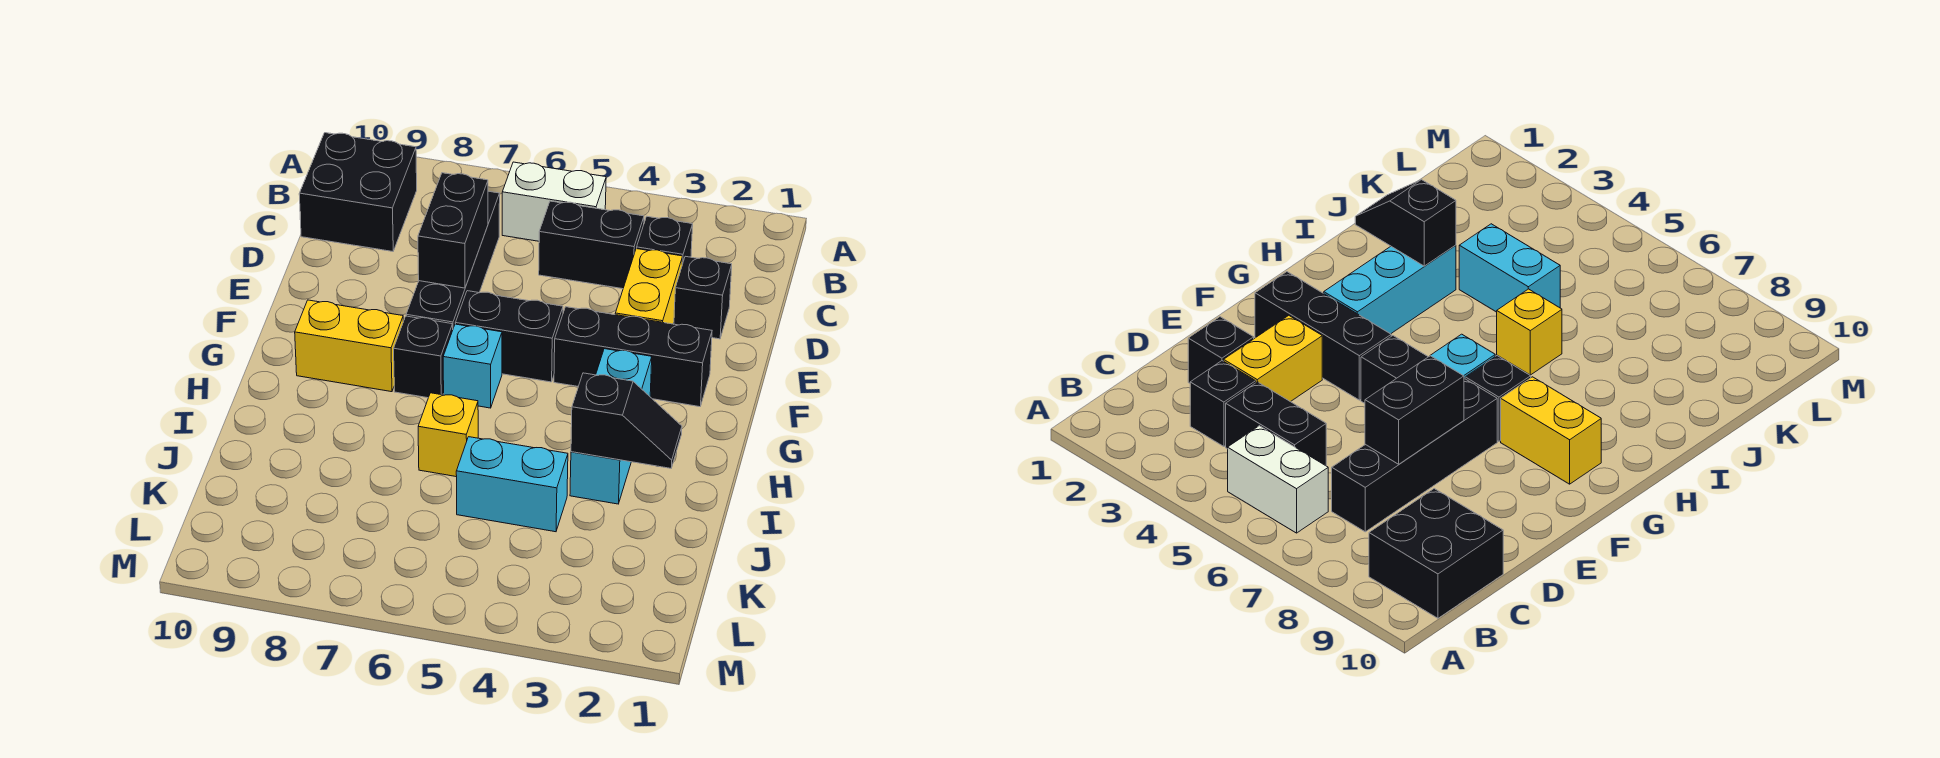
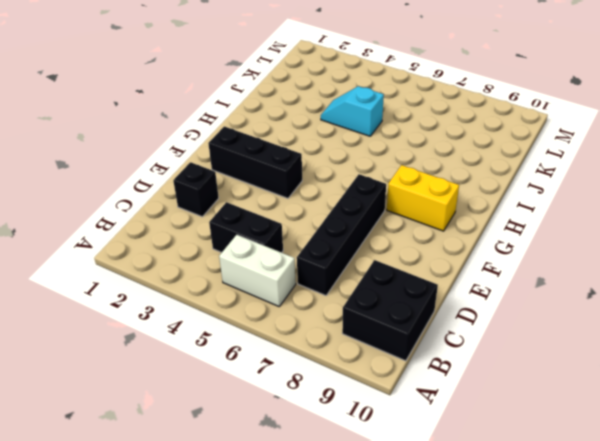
cyan 1x2 slope [321,86,384,136] -> cyan 1x2 brick [456,437,568,532]
none -> black 1x1 brick [637,216,693,264]
none -> yellow 1x2 brick [615,249,683,324]
none -> black 1x2 brick [455,291,563,382]

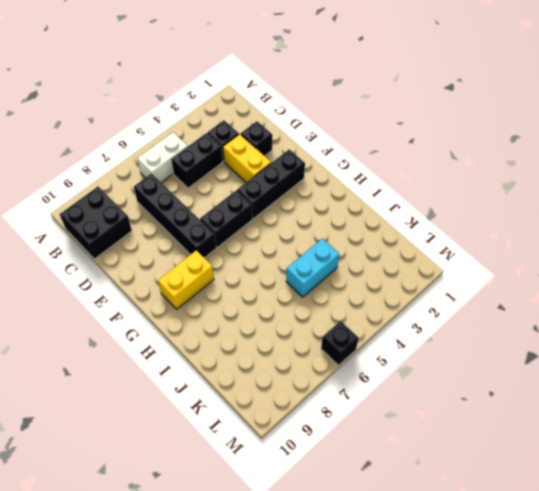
black 1x1 brick [321,321,359,365] -> black 1x1 brick moved to [394,316,453,398]
none -> cyan 1x3 brick [570,349,652,504]
none -> cyan 1x1 brick [443,324,502,408]
none -> yellow 1x1 brick [418,393,478,477]

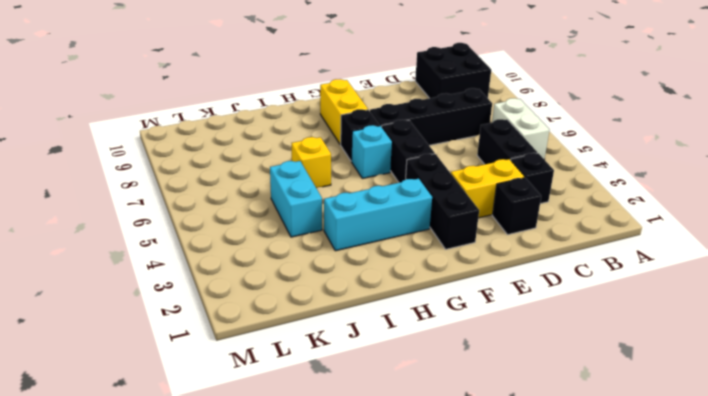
none -> black 1x2 brick [418,173,488,288]
none -> black 1x2 slope [571,373,682,468]

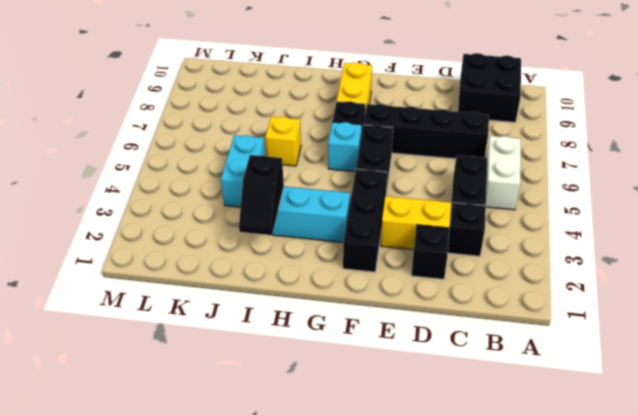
none -> black 1x2 brick [418,173,488,288]

